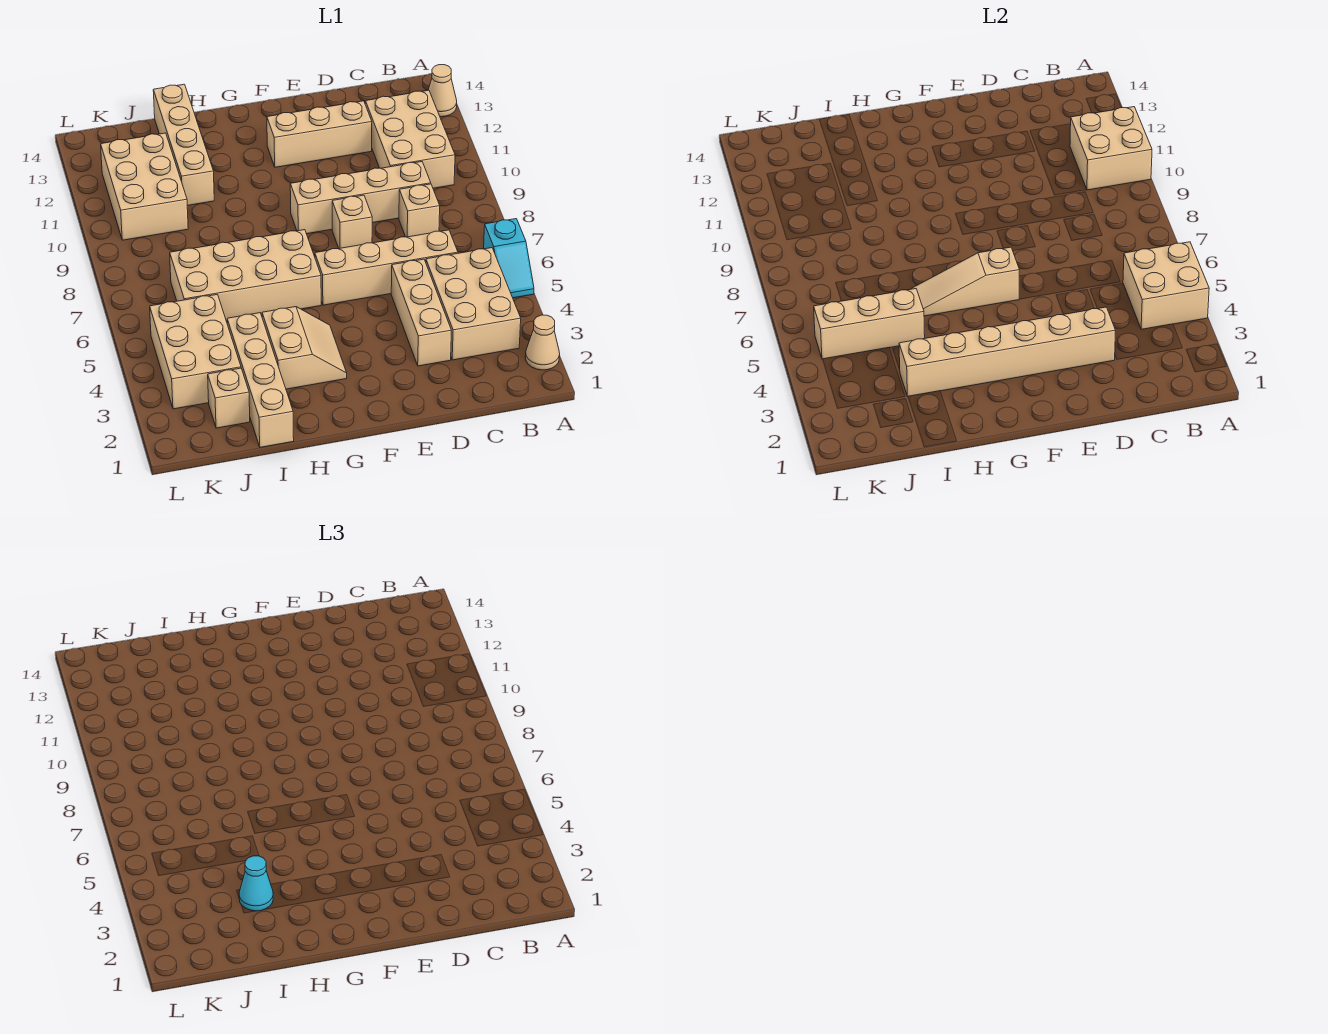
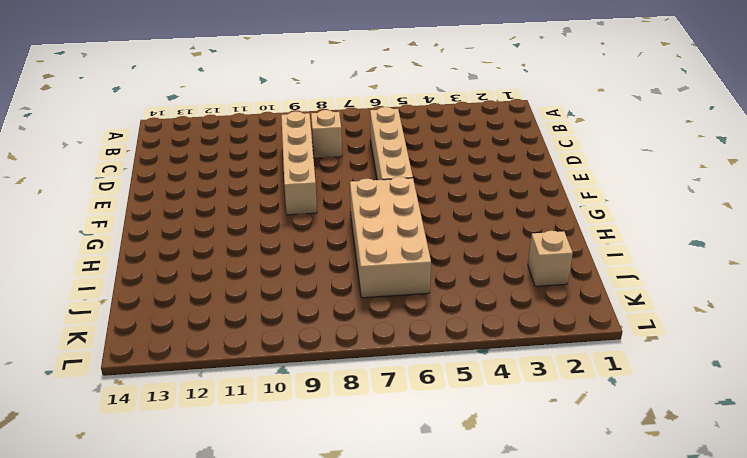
none -> tan 1x1 cone [525,315,560,370]
none -> cyan 1x2 slope [484,219,534,298]
none -> tan 1x1 cone [428,65,457,117]

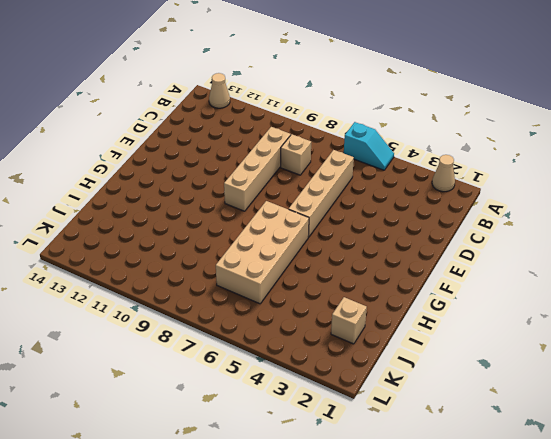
none -> tan 2x3 brick [426,248,521,360]
none -> tan 2x3 brick [365,90,455,188]
none -> tan 1x3 brick [391,259,451,366]

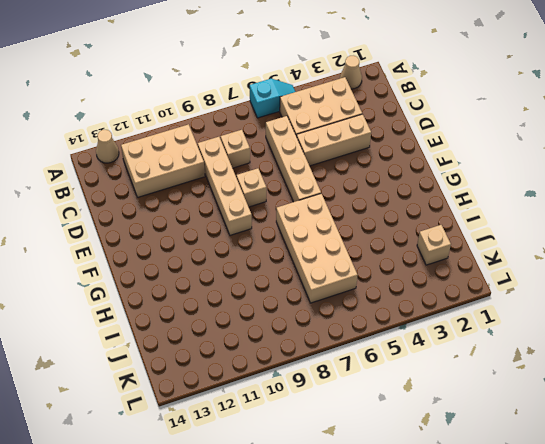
none -> tan 1x3 brick [267,101,372,167]
none -> tan 2x2 slope [262,307,347,389]
none -> tan 1x4 brick [227,313,294,447]

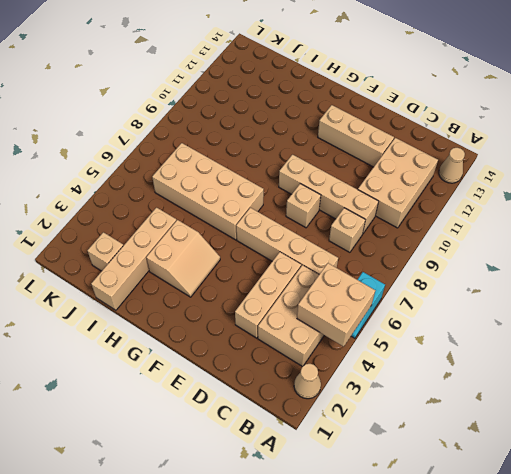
none -> tan 1x4 brick [153,84,214,206]
none -> tan 2x3 brick [150,294,241,409]
none -> tan 2x3 brick [101,133,188,240]

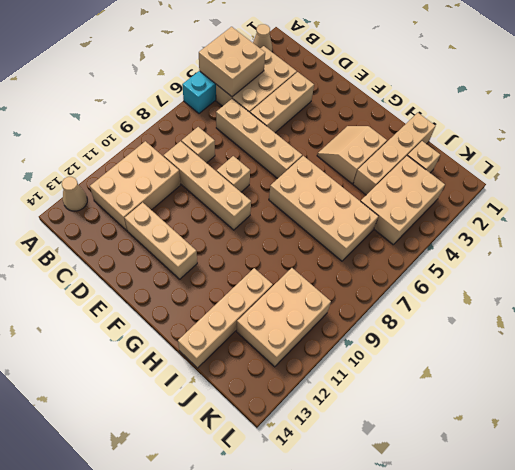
none -> tan 2x2 brick [1070,107,1152,190]
none -> tan 1x6 brick [899,307,1115,396]
none -> tan 1x3 slope [911,247,1019,316]

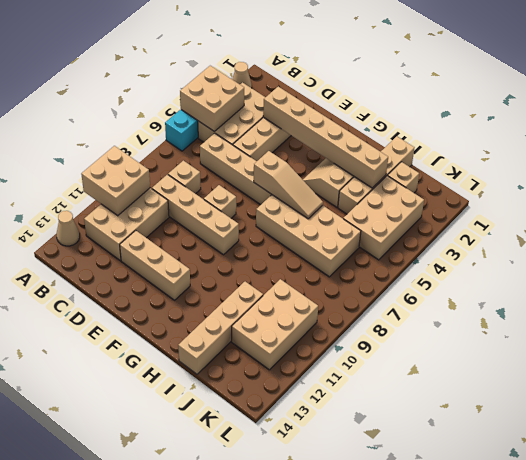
none -> tan 1x3 brick [814,289,925,359]
none -> cyan 1x1 cone [239,856,273,911]

